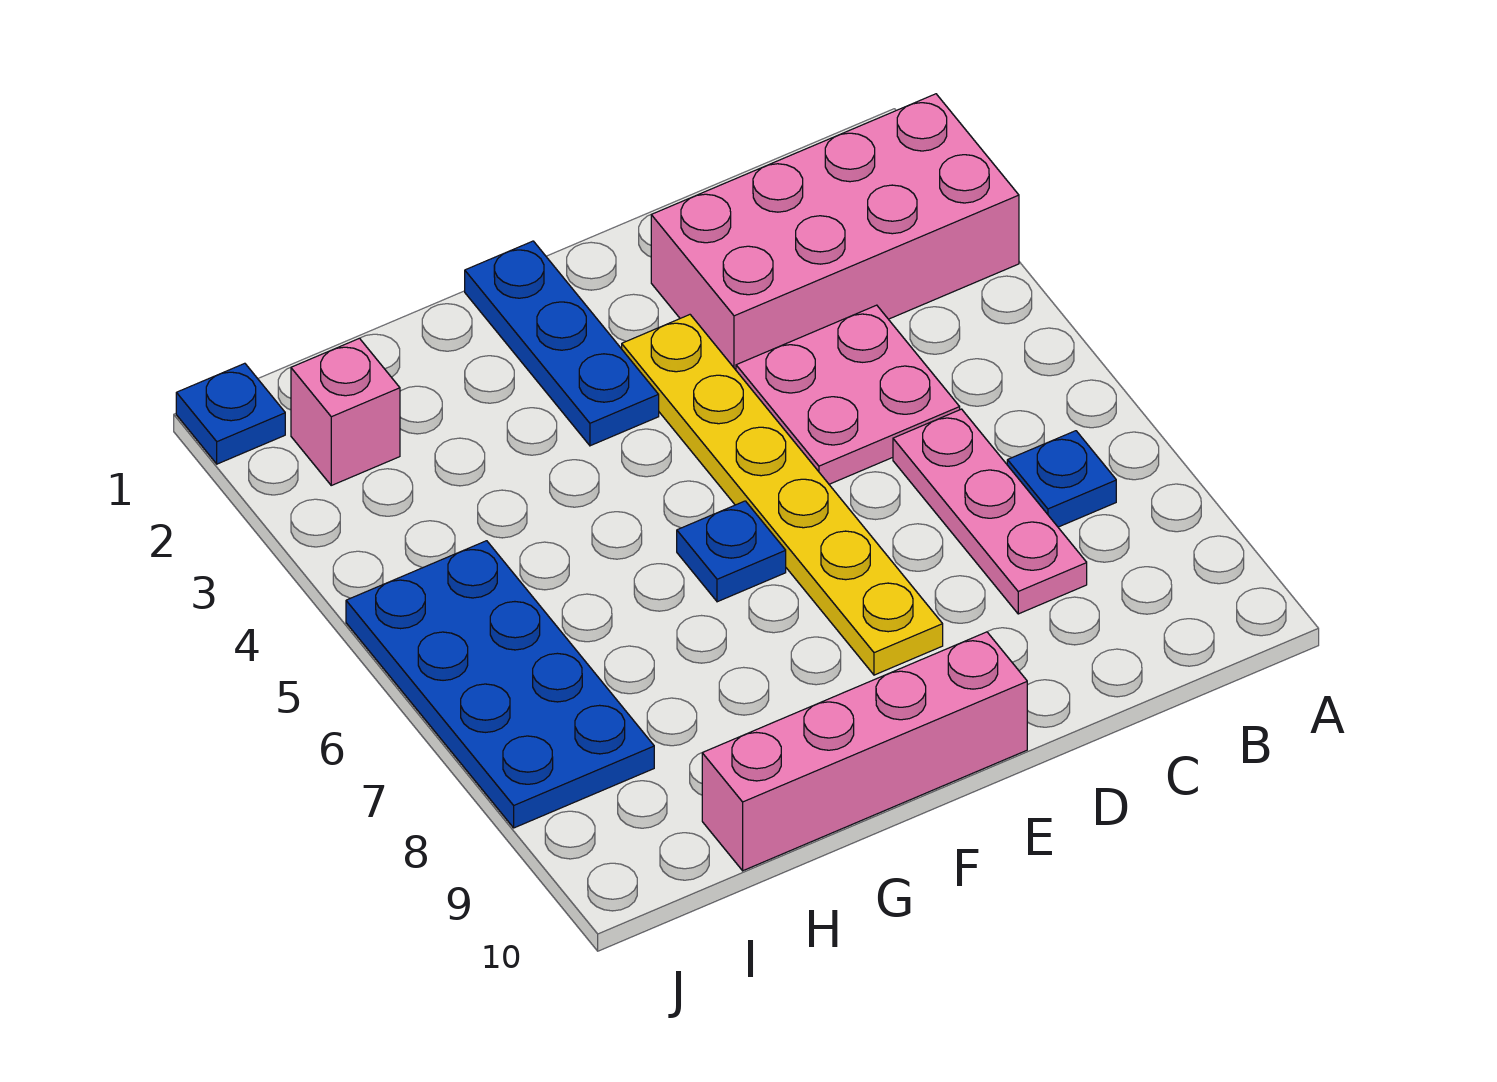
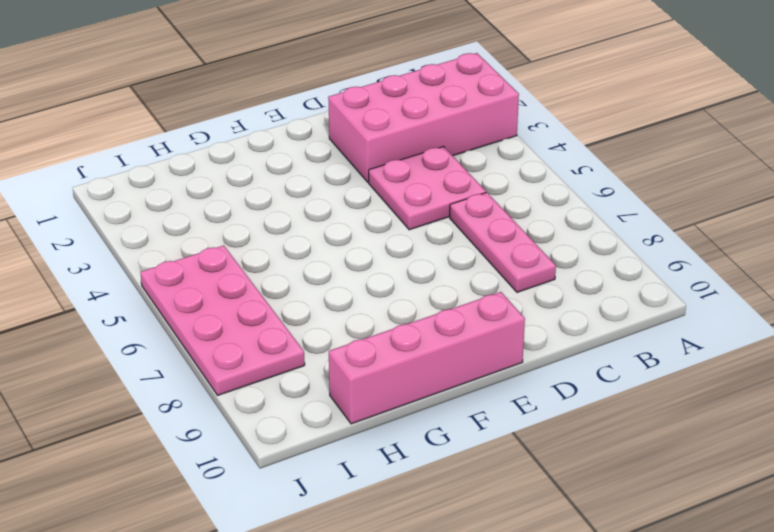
pink 2x4 plate [140,245,305,395] -> blue 2x4 plate [346,541,654,828]
none -> blue 1x1 plate [1007,431,1116,527]
none -> yellow 1x6 plate [622,315,943,675]

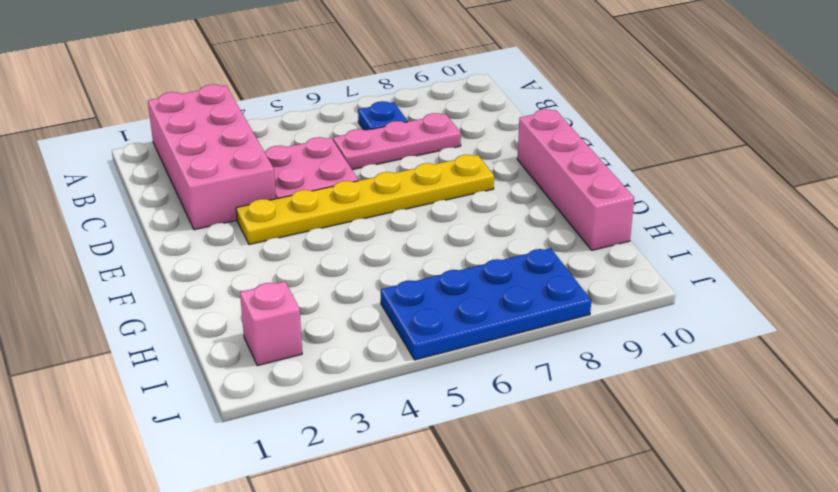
none -> blue 1x3 plate [465,241,659,446]
none -> blue 1x1 plate [677,501,786,602]

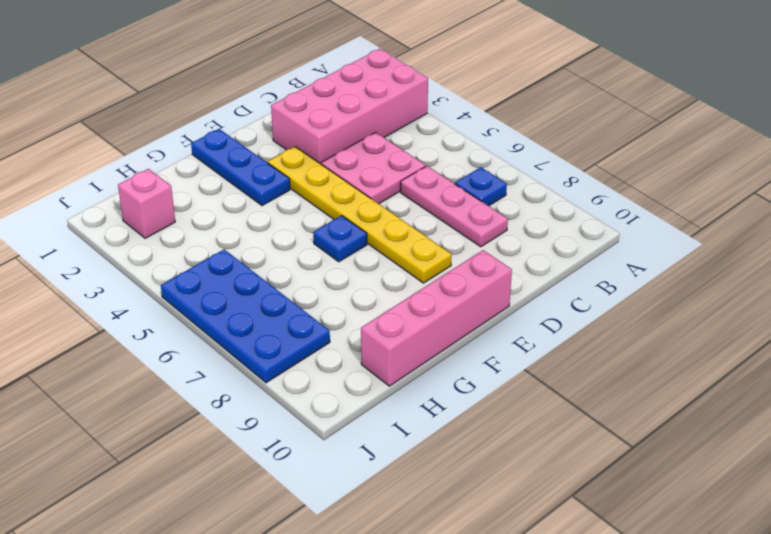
none -> blue 1x1 plate [176,363,285,464]

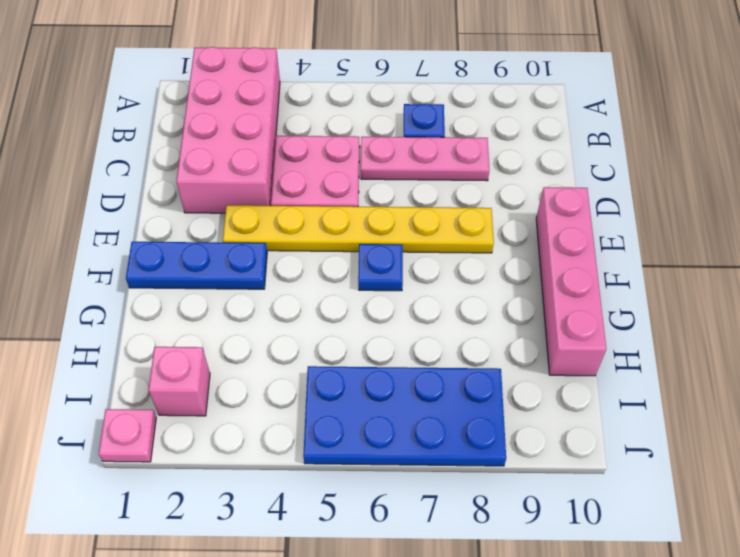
pink 1x1 plate [99,409,156,462] -> blue 1x1 plate [176,363,285,464]

